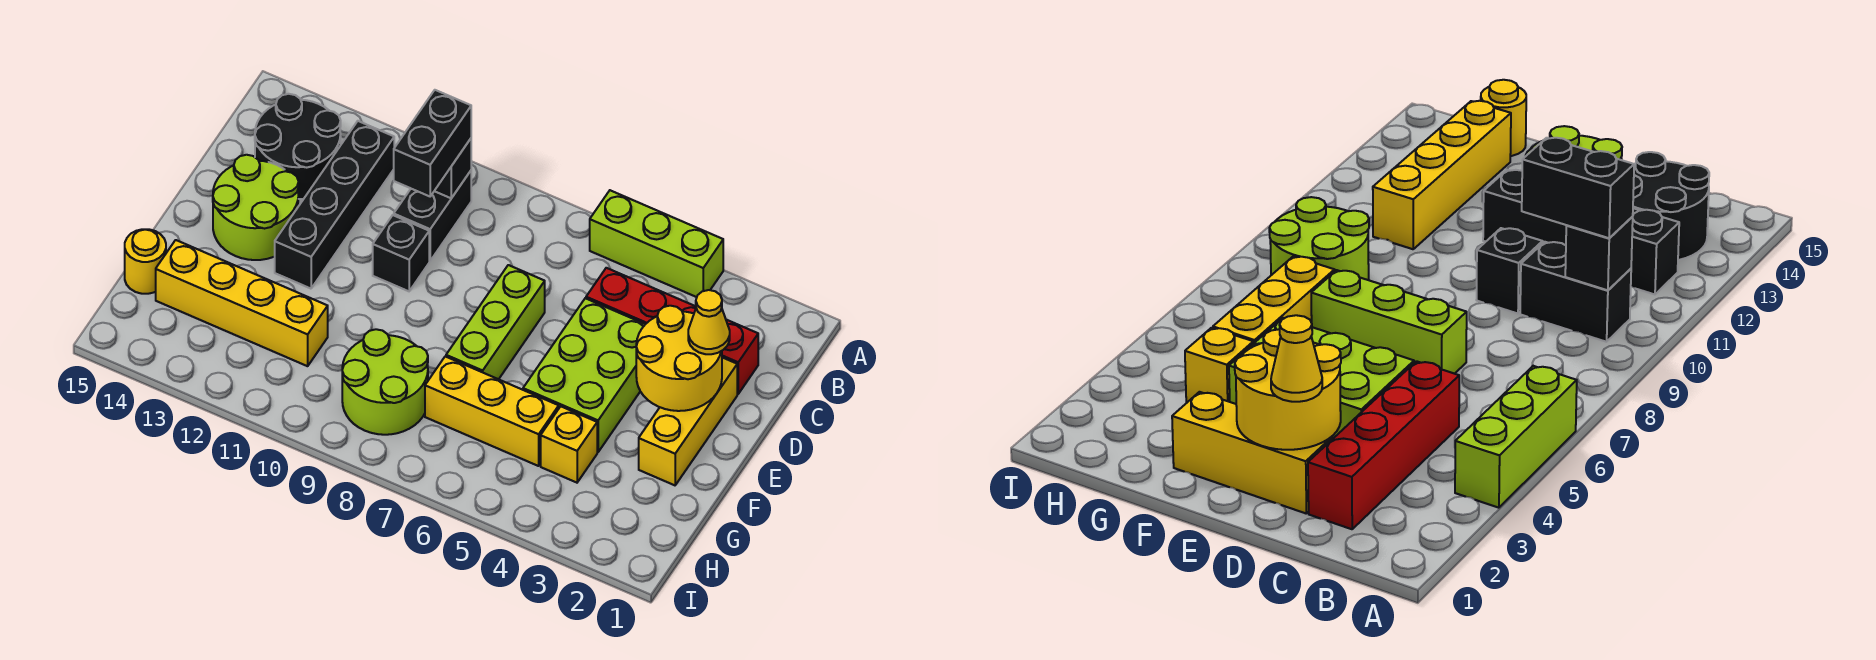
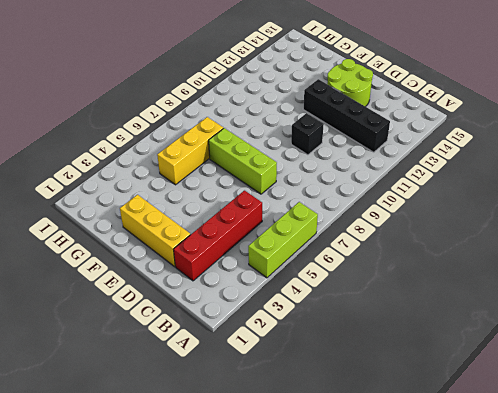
none -> black 1x2 brick [394,171,471,261]
none -> black 2x2 round brick [255,94,341,199]
none -> lime 2x3 brick [523,298,645,452]

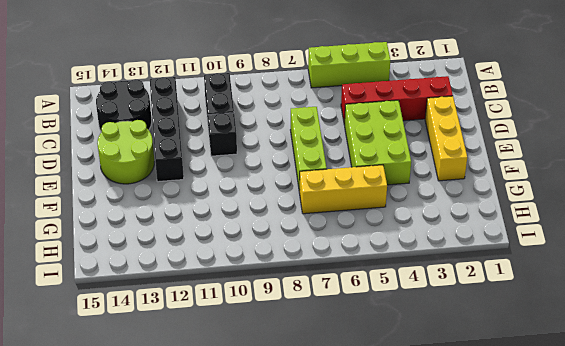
none -> yellow 1x1 brick [541,406,597,483]
none -> lime 2x2 round brick [342,329,428,435]
none -> yellow 1x4 brick [156,240,328,366]

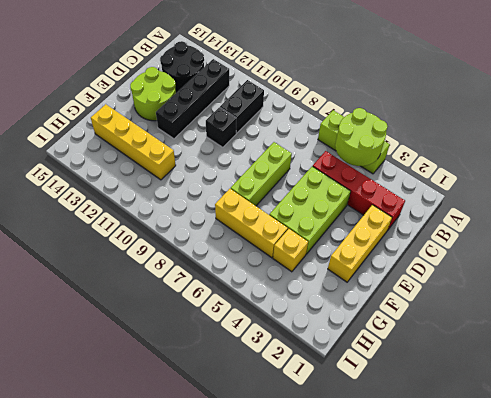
lime 2x2 round brick [335,108,388,166] -> lime 2x2 round brick moved to [342,329,428,435]
none -> yellow 1x1 round brick [125,229,166,294]
none -> black 1x1 brick [435,139,471,198]
none -> yellow 2x2 round brick [636,306,722,411]

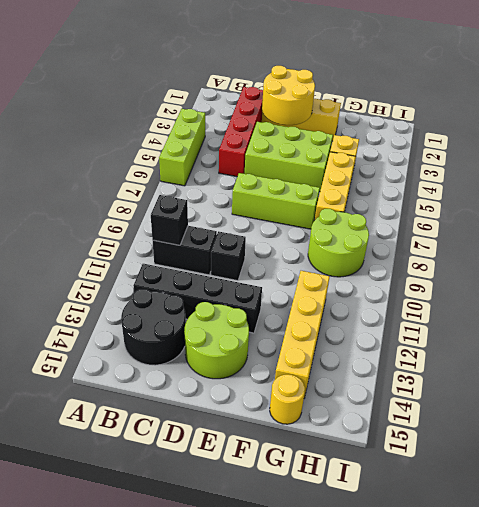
none -> black 1x2 brick [394,90,471,196]
none -> yellow 1x1 cone [688,290,730,354]

